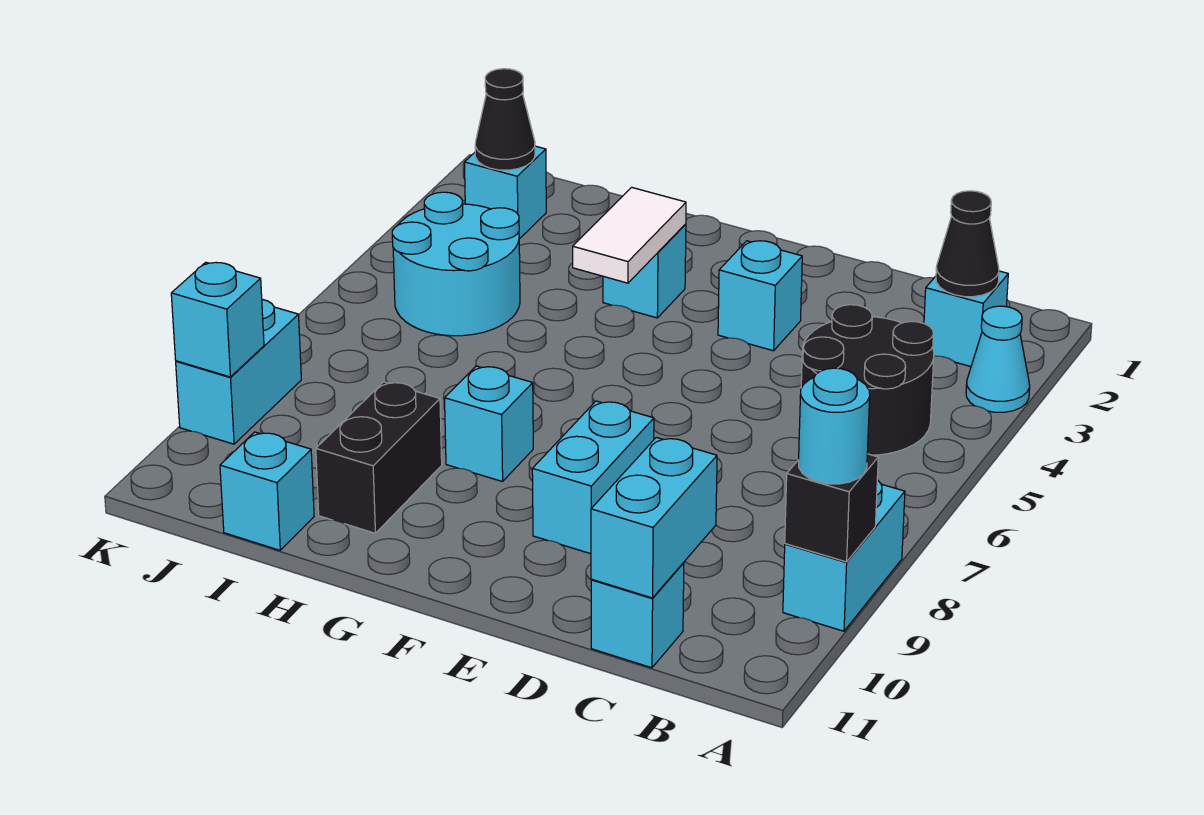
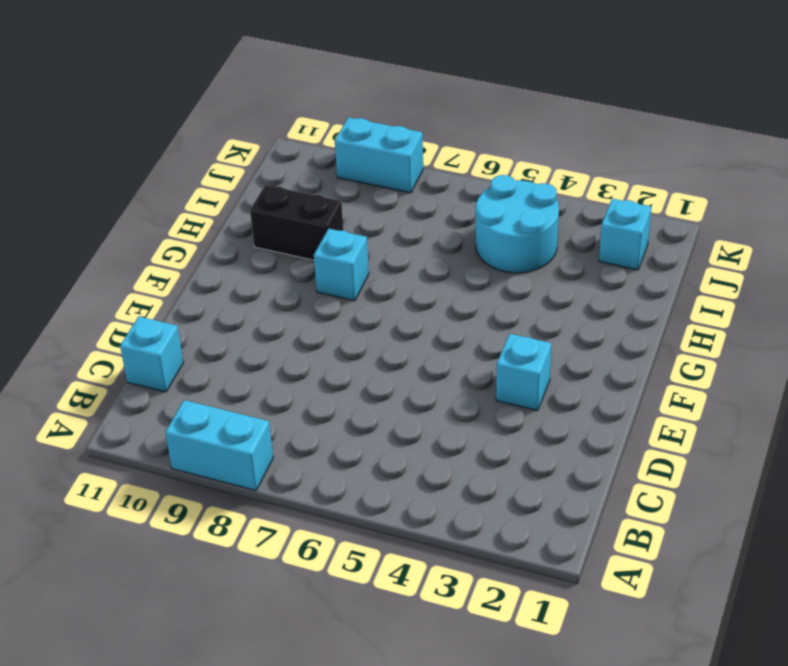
none -> cyan 1x1 cone [966,306,1030,412]
none -> cyan 1x1 brick [924,271,1008,367]
none -> black 2x2 round brick [801,305,934,455]

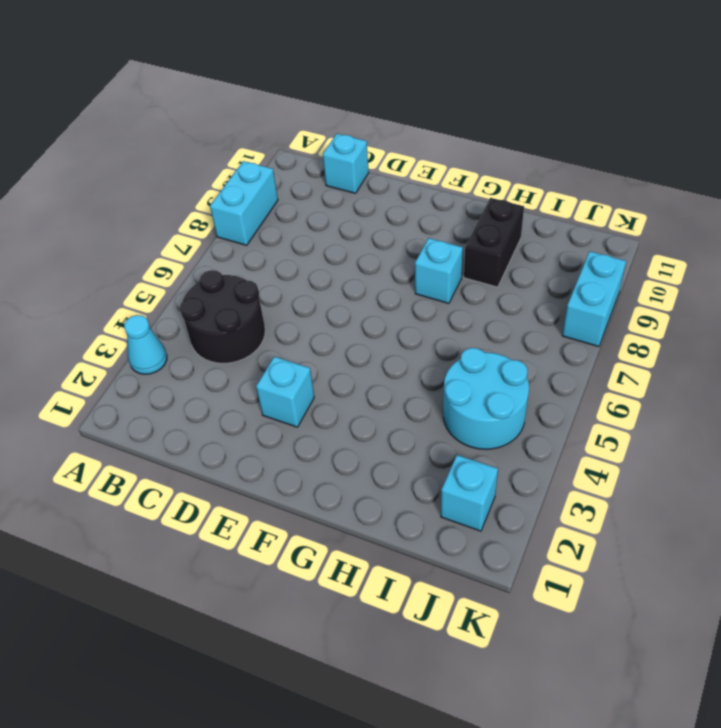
none -> cyan 1x1 brick [924,271,1008,367]
none -> cyan 1x2 brick [532,401,654,554]
none -> cyan 1x1 brick [603,224,686,318]

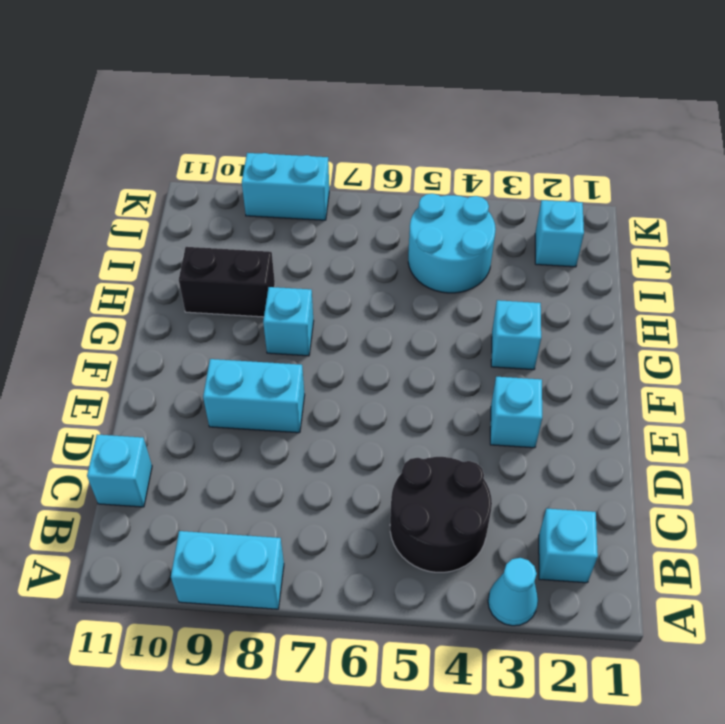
none -> cyan 1x1 brick [220,432,314,550]
none -> black 1x1 brick [785,454,878,562]
none -> black 1x1 cone [936,191,999,297]

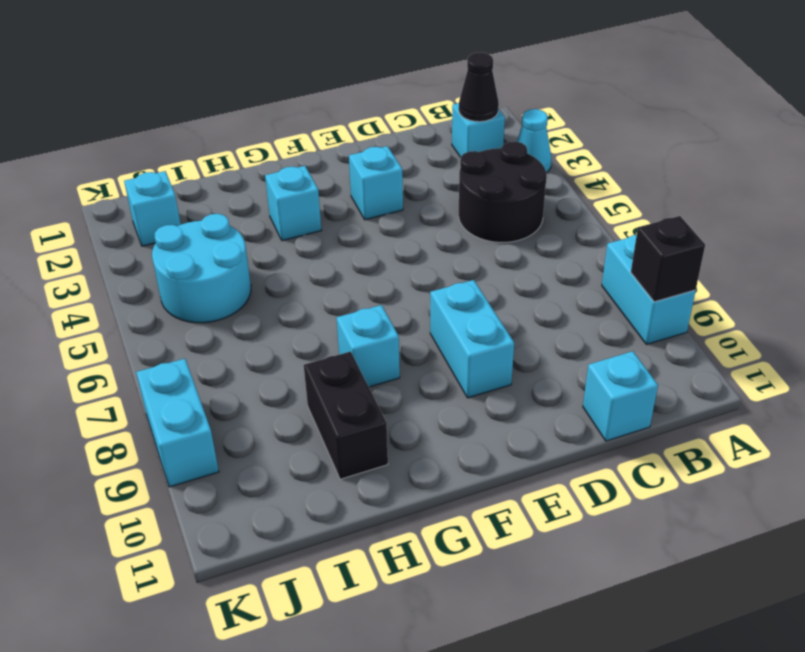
none -> cyan 1x1 brick [220,432,314,550]
none -> cyan 1x2 brick [591,437,717,598]
none -> white 1x2 tile [573,187,686,283]

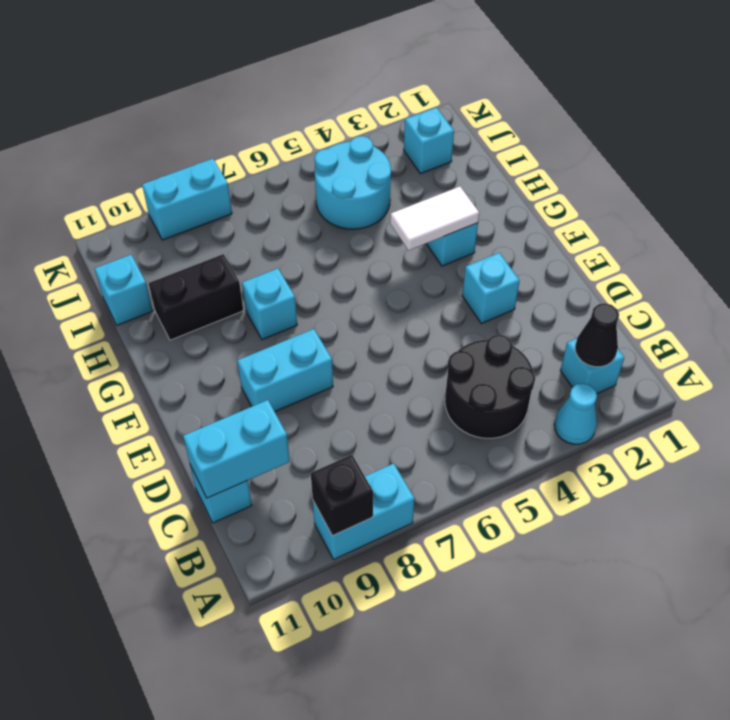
none -> black 1x1 cone [475,69,535,170]
none -> cyan 1x1 brick [171,262,264,377]
none -> cyan 1x1 round brick [799,368,870,484]

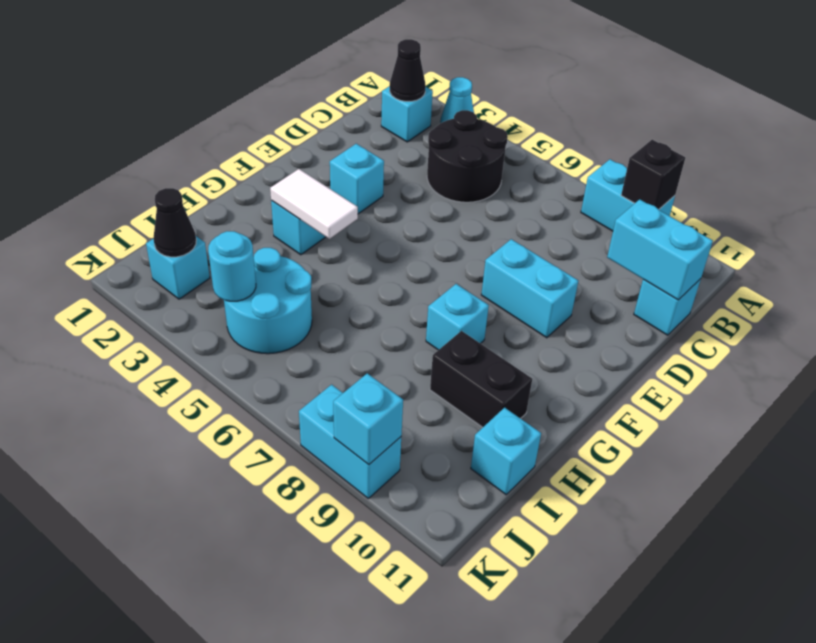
cyan 1x1 round brick [208,231,256,301] -> cyan 1x1 round brick moved to [799,368,870,484]

